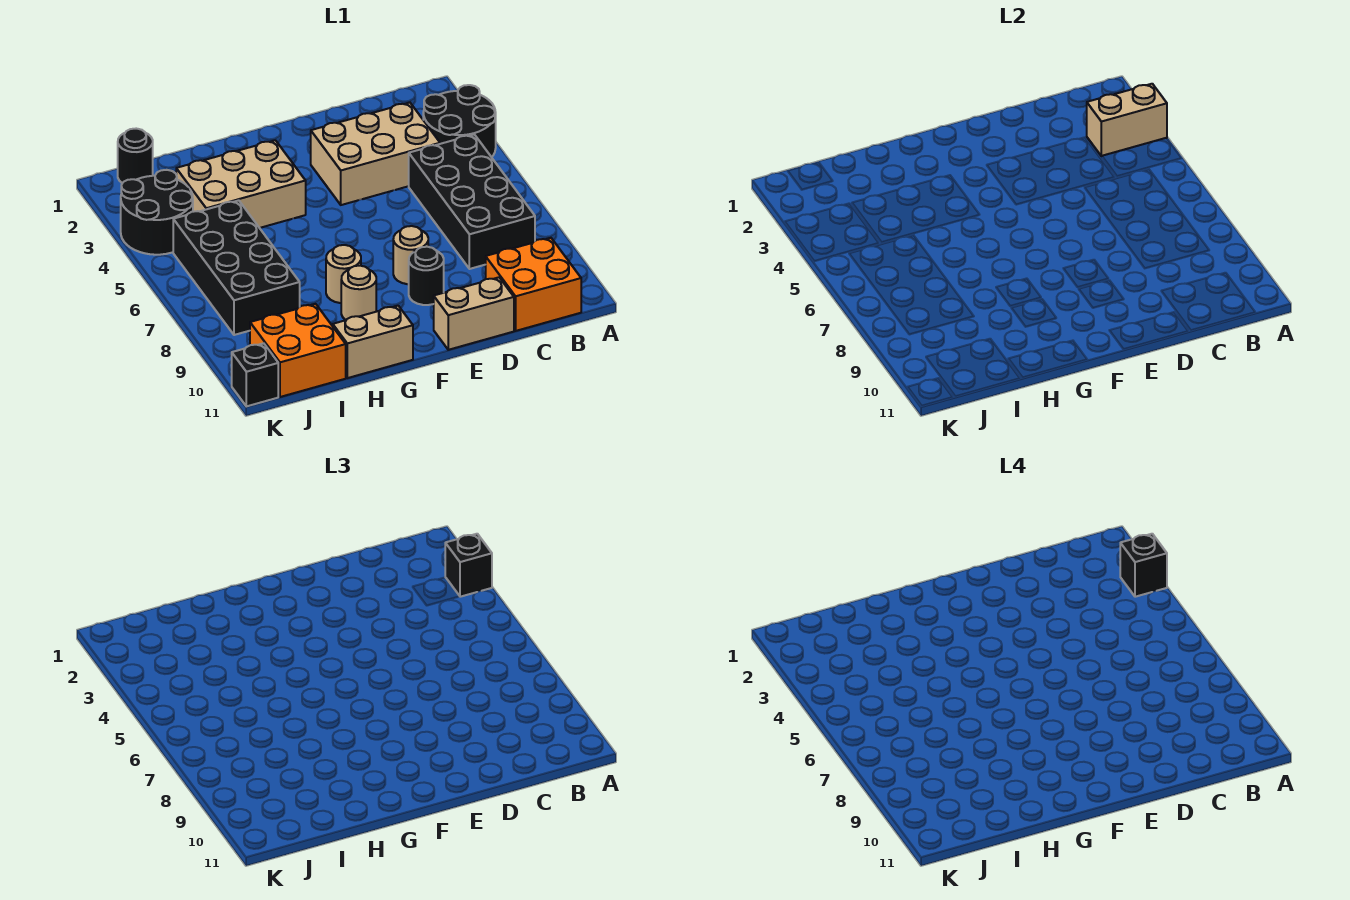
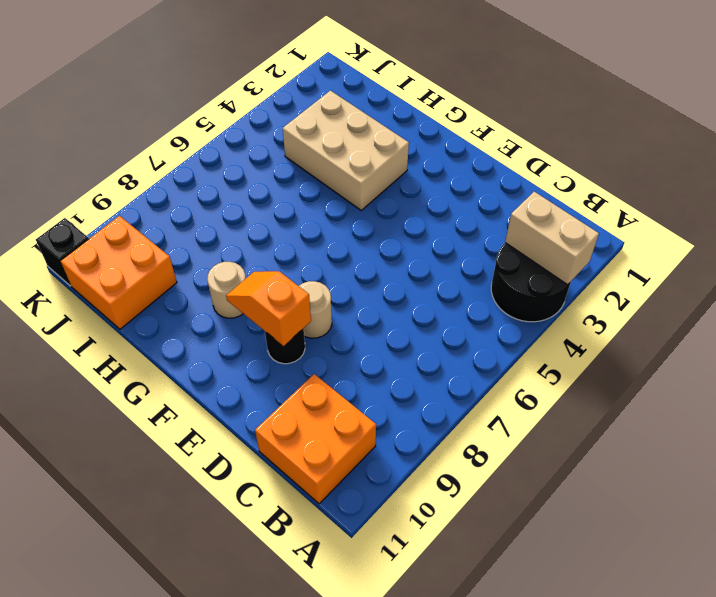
orange 1x2 slope [226,271,311,346] -> none
none -> black 2x4 brick [409,135,535,269]
none -> tan 2x3 brick [311,103,440,205]
none -> tan 1x2 brick [434,277,514,350]

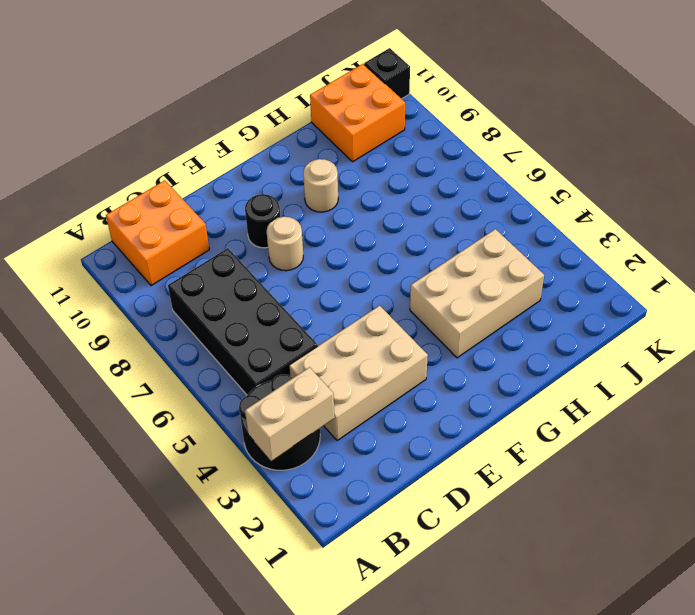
none -> tan 1x2 brick [434,277,514,350]
none -> tan 1x1 round brick [326,245,361,303]
none -> tan 1x2 brick [333,306,413,378]

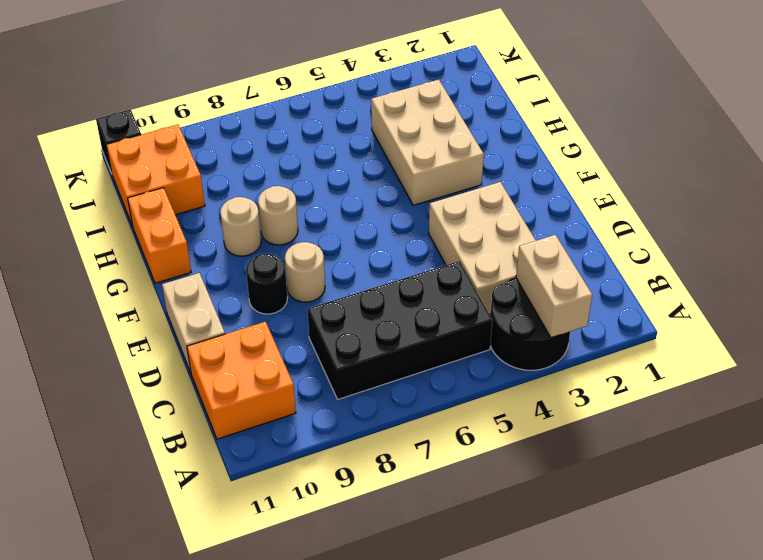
orange 1x2 brick [128,188,191,283] -> tan 1x2 brick [333,306,413,378]
none -> black 2x4 brick [173,200,300,335]
none -> black 1x1 round brick [118,129,153,183]
none -> black 2x2 round brick [121,170,193,255]

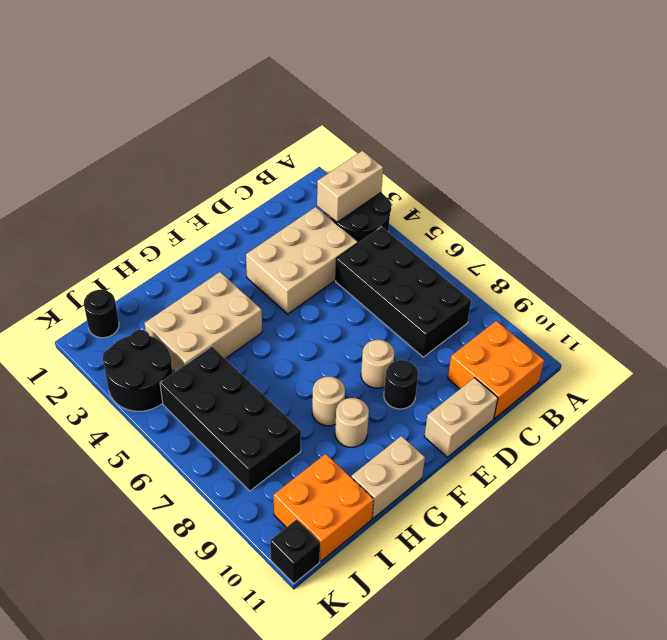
none -> black 1x1 brick [445,534,492,597]
none -> black 1x1 brick [1120,534,1167,597]

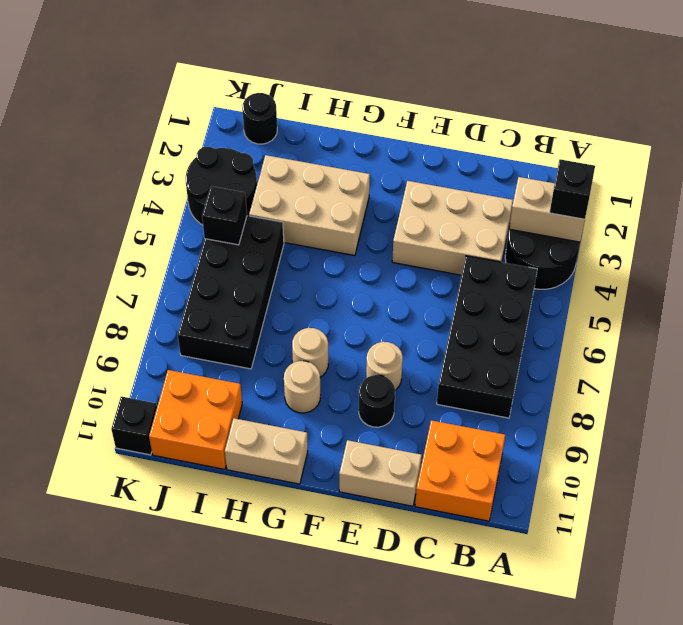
black 1x1 brick [202,186,247,245] -> black 1x1 brick moved to [1120,534,1167,597]

